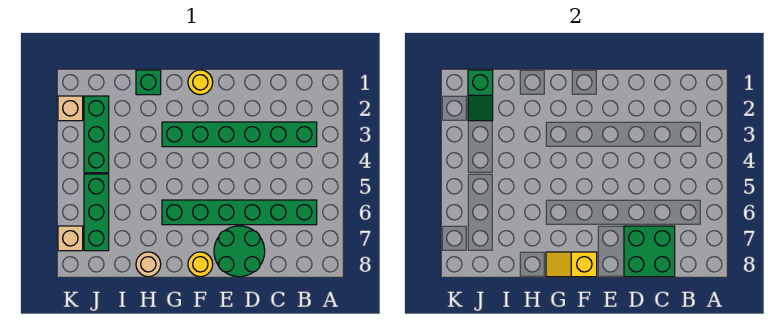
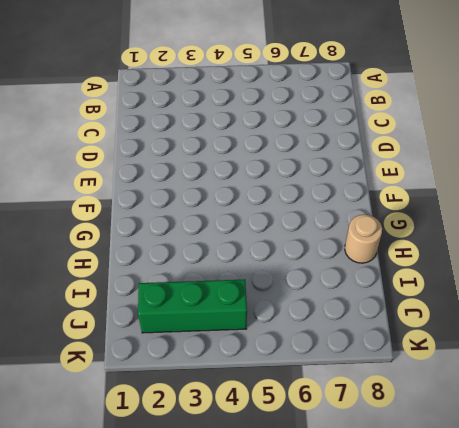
none -> green 1x6 brick [162,122,317,147]
none -> green 1x6 brick [162,200,317,225]
none -> green 2x2 round brick [214,226,265,277]

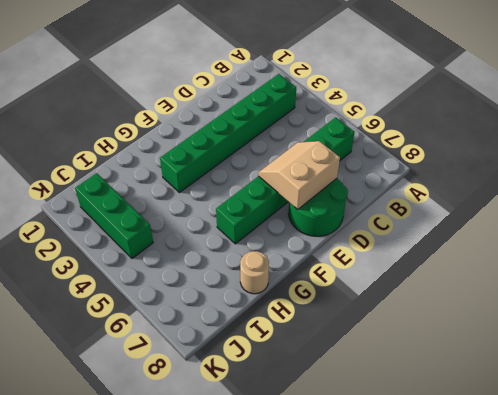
tan 2x2 slope [258,141,340,209] -> green 2x2 brick [624,226,675,277]
none -> yellow 1x1 round brick [188,70,213,95]
none -> yellow 1x1 round brick [188,252,213,277]
none -> green 1x1 brick [136,70,161,95]

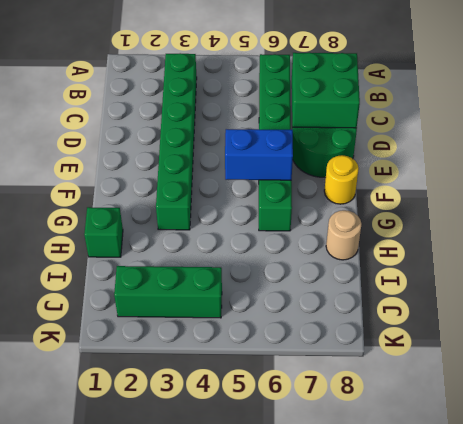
blue 1x2 brick [225,129,293,180] -> none
none -> yellow 1x1 round brick [188,70,213,95]
none -> green 1x3 brick [84,174,109,251]
none -> tan 1x1 brick [58,96,83,121]

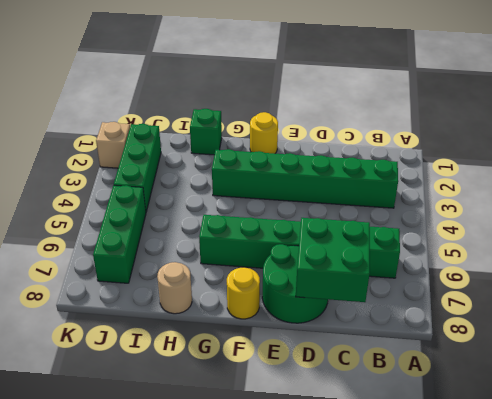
none -> tan 1x1 brick [58,226,83,251]
none -> yellow 1x2 slope [546,252,597,277]
none -> green 1x2 slope [468,70,493,121]

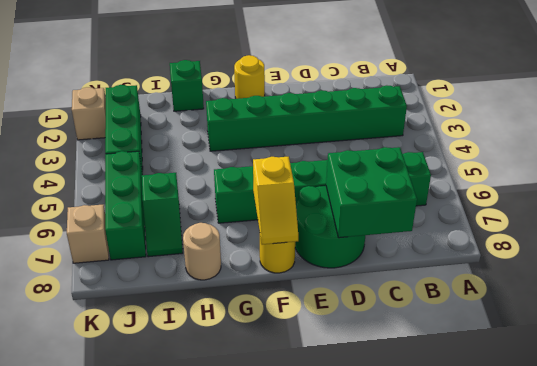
yellow 1x2 slope [253,157,298,245] -> yellow 1x2 slope turned to [546,252,597,277]
green 1x2 slope [142,173,183,257] -> green 1x2 slope moved to [468,70,493,121]

